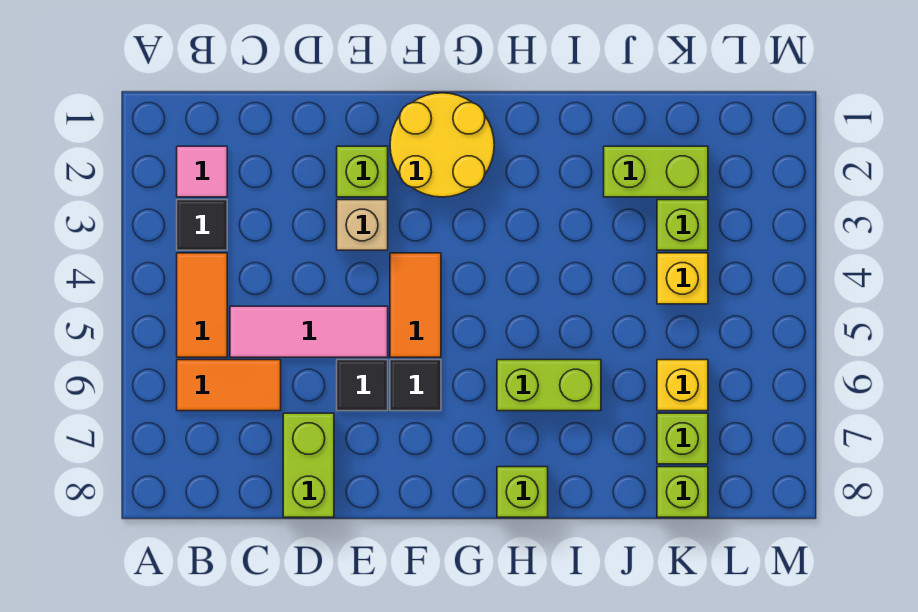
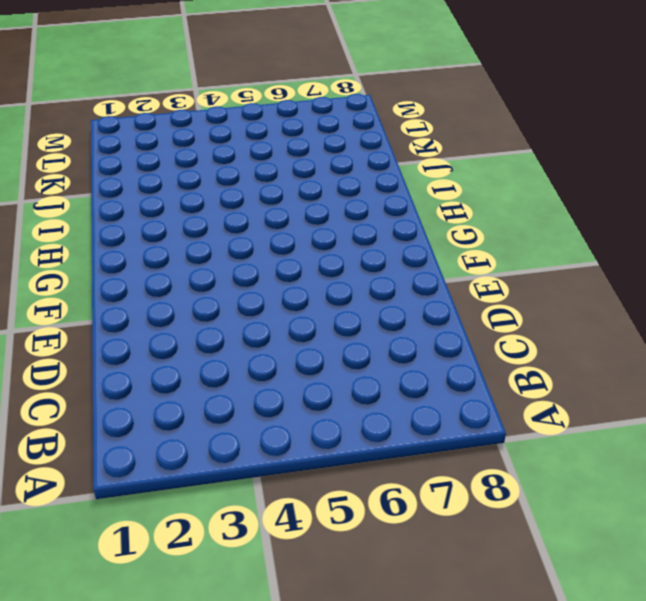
none -> pink 1x1 tile [177,146,227,197]
none -> black 1x1 tile [177,200,227,250]
none -> orange 1x2 tile [177,253,227,357]

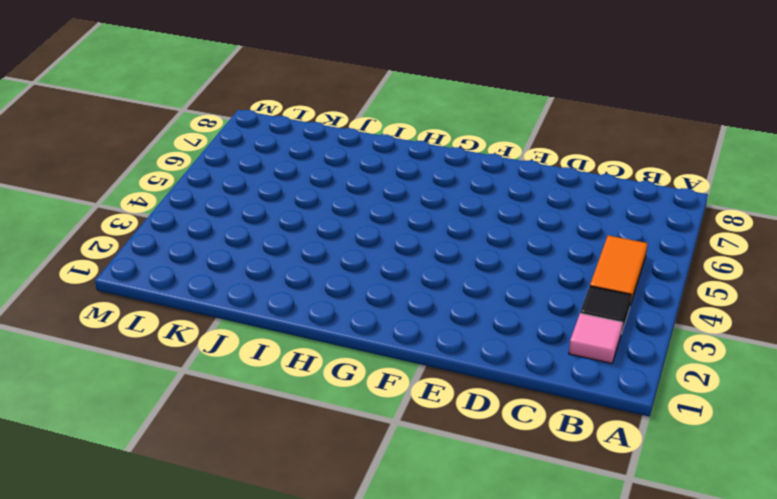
none -> orange 1x2 tile [177,360,281,411]
none -> pink 1x3 tile [230,306,388,357]
none -> lime 1x2 brick [283,413,334,517]

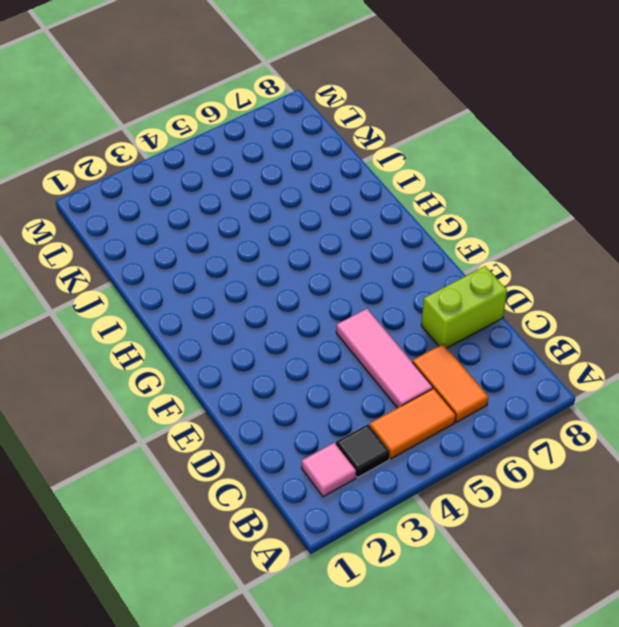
none -> lime 1x1 brick [337,146,388,197]
none -> tan 1x1 brick [337,200,388,250]
none -> black 1x1 tile [337,360,388,411]

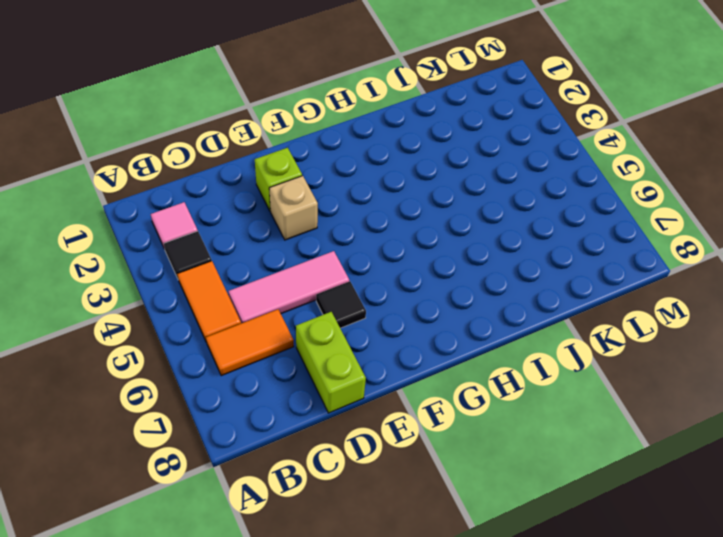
none -> yellow 2x2 round brick [390,93,494,197]
none -> orange 1x2 tile [390,253,441,357]
none -> black 1x1 tile [390,360,441,411]

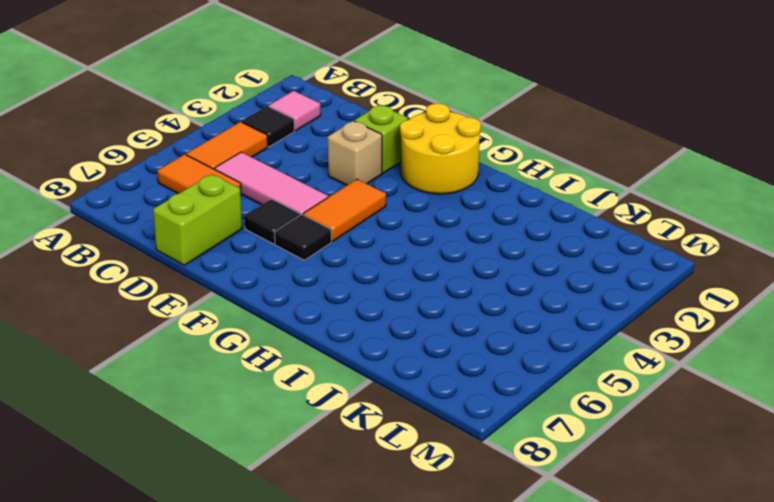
none -> lime 1x2 brick [497,360,601,411]
none -> lime 1x1 brick [497,467,548,517]
none -> lime 1x2 brick [604,146,708,197]

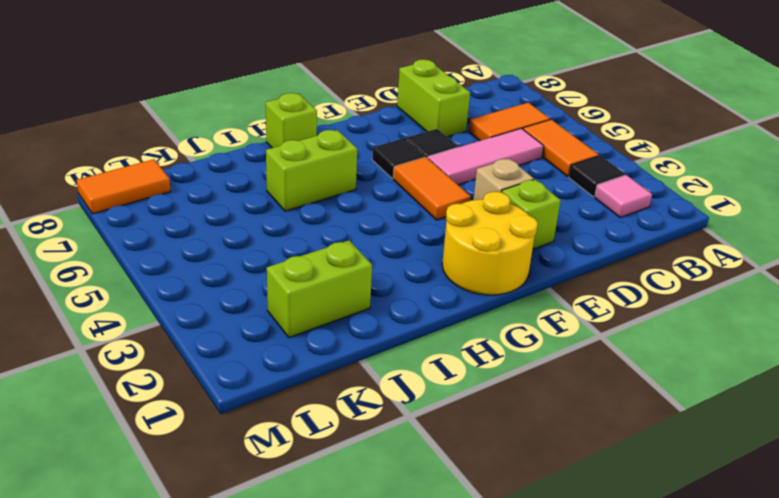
orange 1x2 tile [77,159,171,214] -> none
none -> lime 1x1 brick [657,200,708,250]
none -> yellow 1x1 brick [657,253,708,304]
none -> yellow 1x1 brick [657,360,708,411]

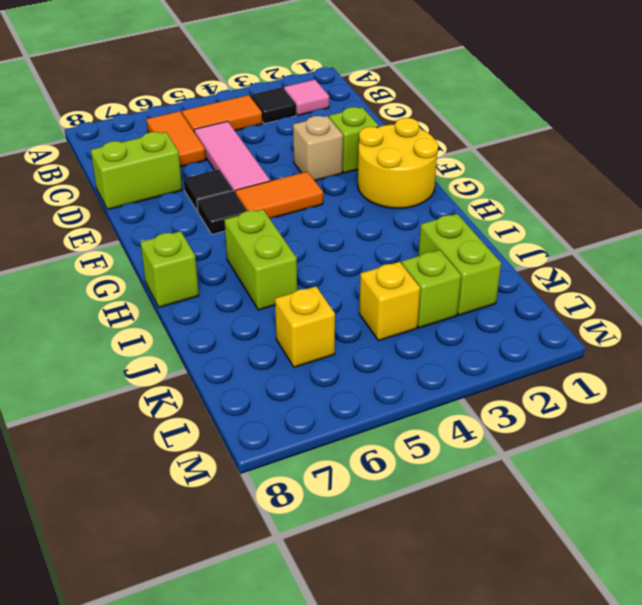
none -> lime 1x1 brick [657,413,708,464]
none -> lime 1x1 brick [657,467,708,517]

